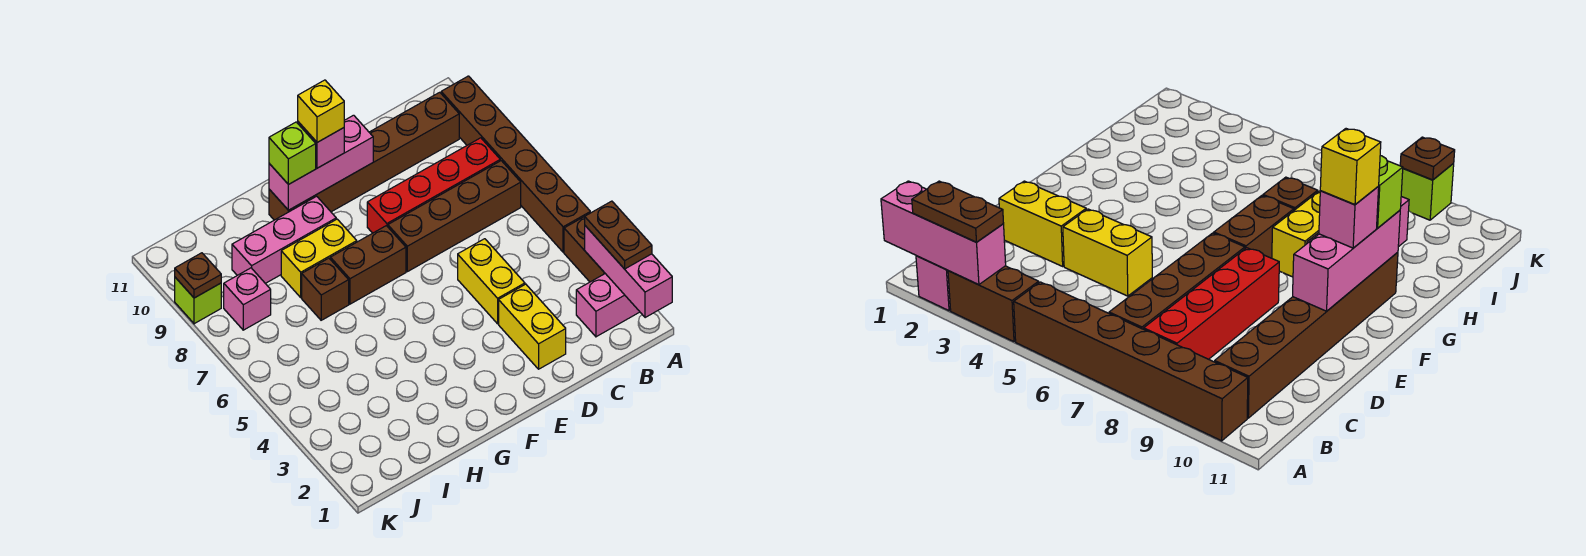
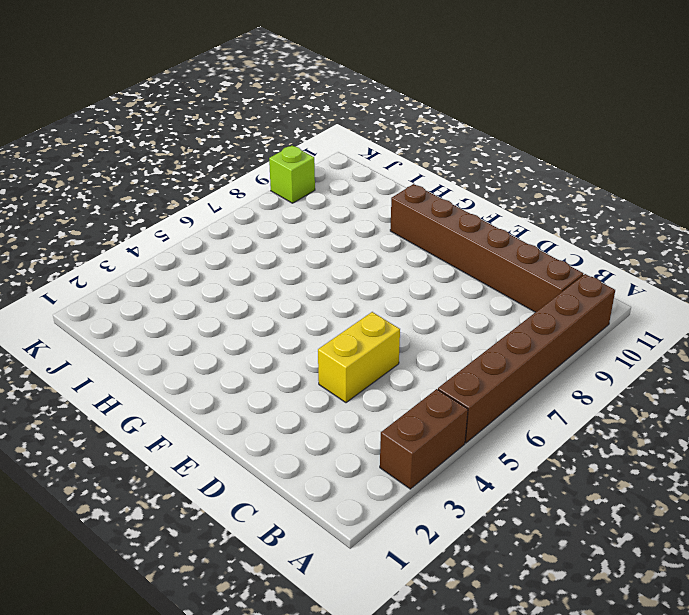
none -> pink 1x2 brick [576,274,640,337]
none -> brown 1x4 brick [388,161,521,272]
none -> red 1x4 brick [367,138,500,233]

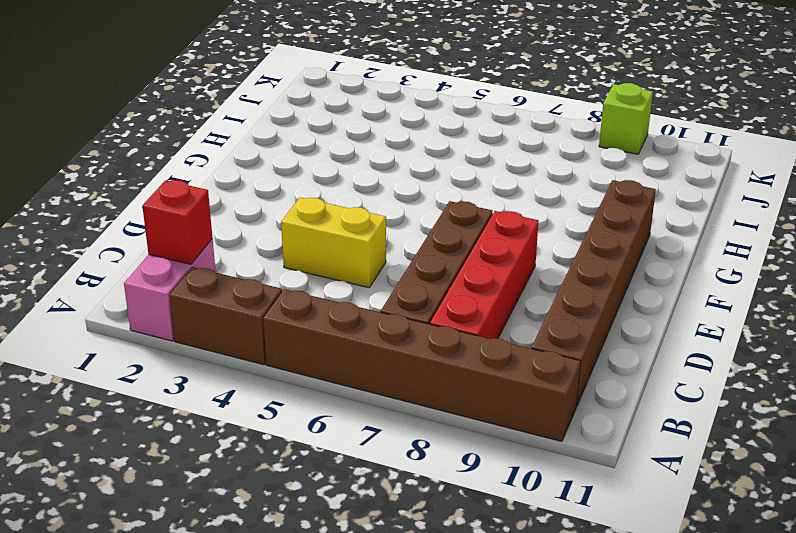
red 1x1 brick [142,180,212,264] -> none
none -> yellow 1x2 brick [499,284,566,369]
none -> brown 1x2 brick [330,226,406,304]
none -> yellow 1x2 brick [281,219,357,297]

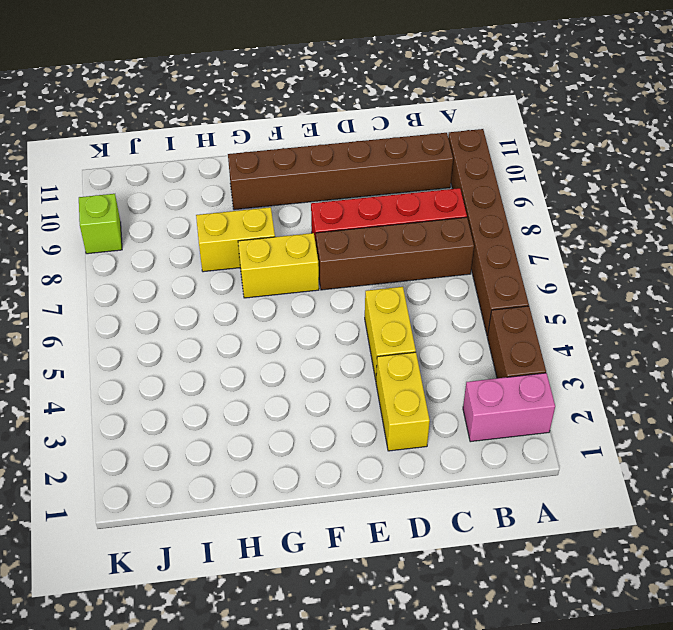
yellow 1x2 brick [238,233,319,298] -> brown 1x2 brick [330,226,406,304]
none -> pink 1x3 brick [232,196,336,283]
none -> brown 1x1 brick [302,258,349,320]
none -> pink 1x1 brick [224,268,271,330]

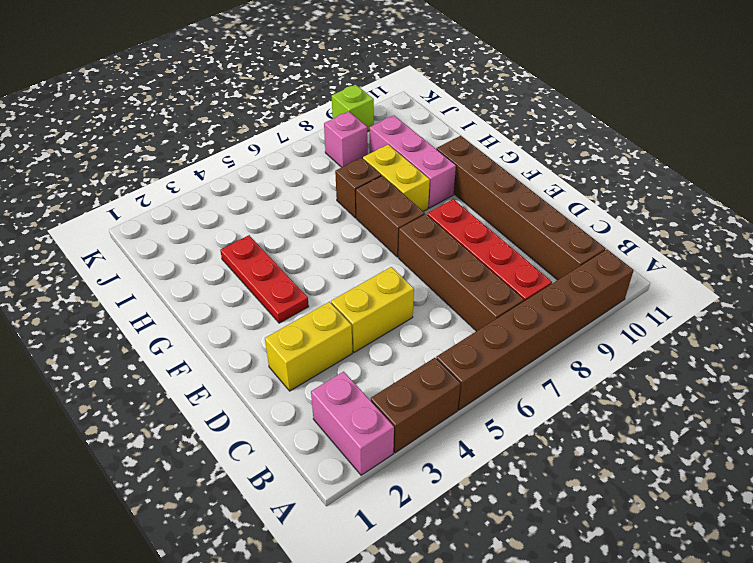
red 1x3 plate [220,235,309,323] -> none
none -> pink 1x3 brick [585,226,672,318]
none -> pink 1x3 brick [269,115,373,210]
none -> brown 1x1 plate [175,253,221,298]

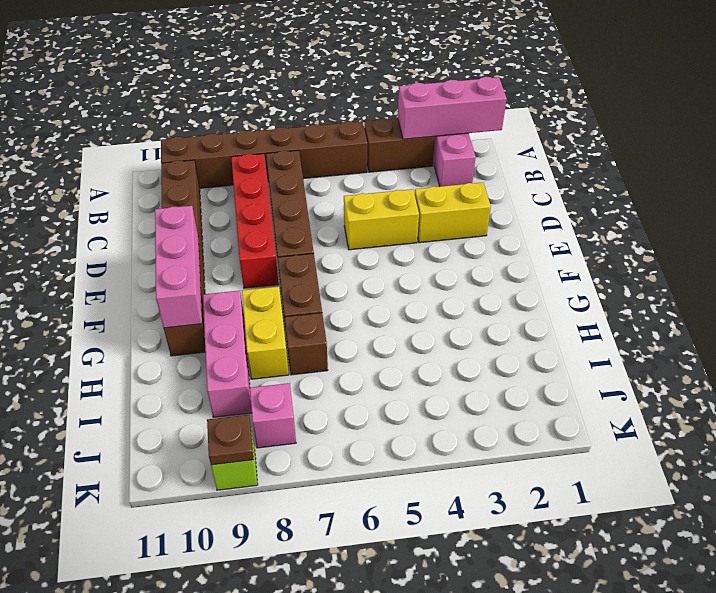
none -> brown 1x2 plate [585,201,652,269]
none -> pink 1x1 brick [298,122,344,168]
none -> lime 1x1 brick [269,122,316,185]

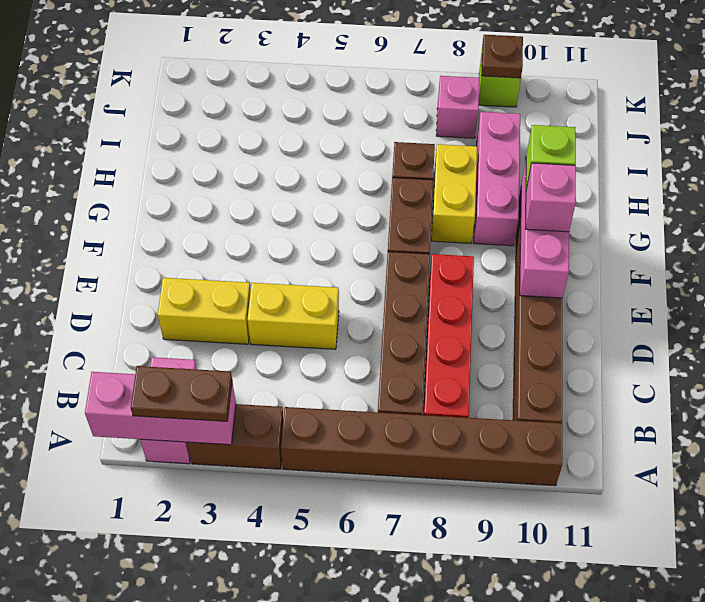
none -> yellow 1x1 brick [298,80,344,142]

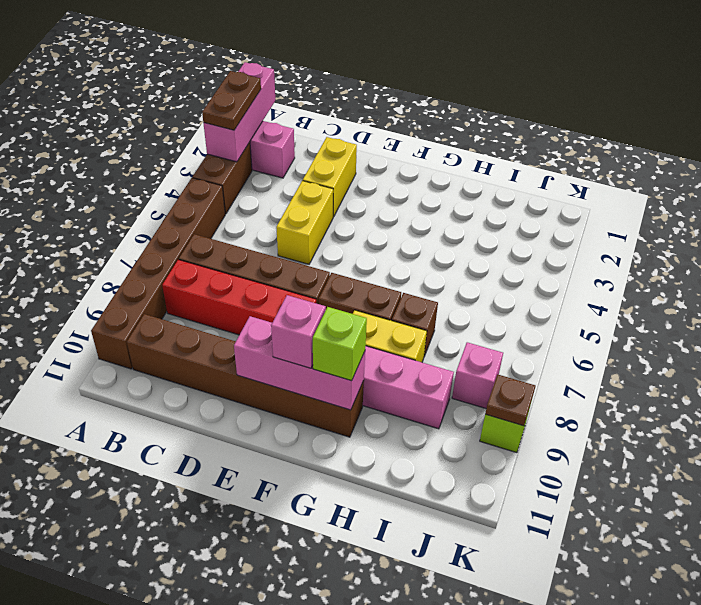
none -> yellow 1x1 brick [298,80,344,142]

